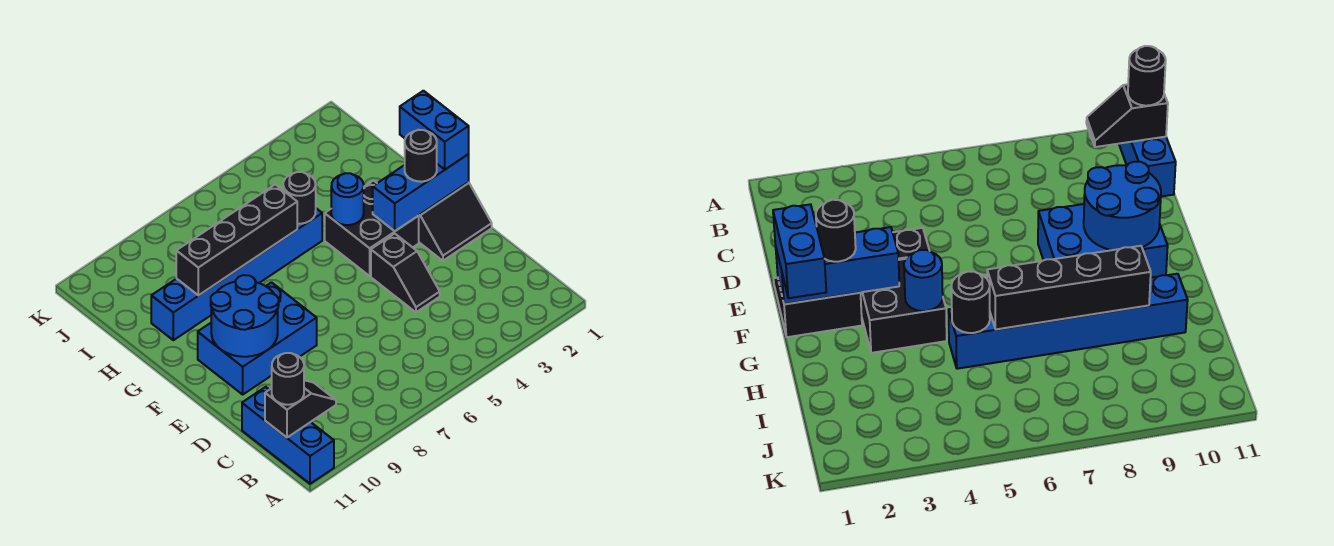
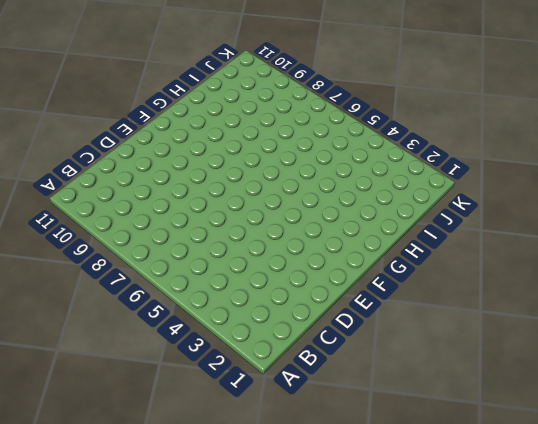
none -> blue 1x3 brick [242,387,334,484]
none -> black 1x2 slope [371,234,440,312]
none -> black 2x2 slope [419,182,492,261]

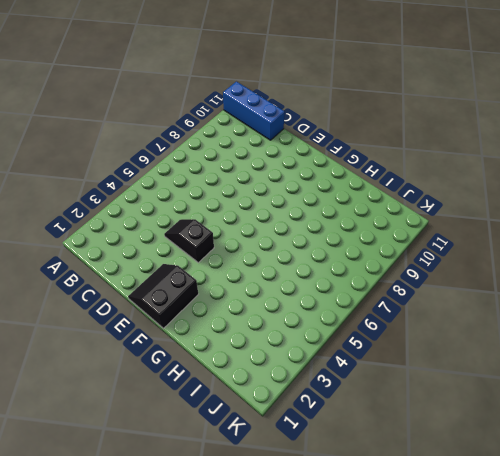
none -> blue 2x3 brick [198,282,317,394]
none -> black 2x2 brick [325,181,419,276]
none -> blue 1x6 brick [151,208,322,340]

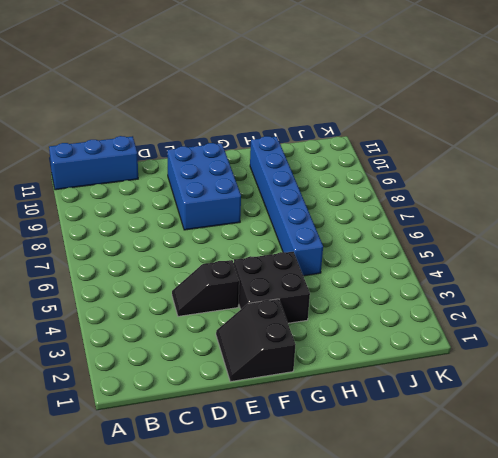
none -> black 1x2 slope [265,380,336,437]
none -> blue 2x2 round brick [211,275,279,357]
none -> blue 1x3 brick [373,154,469,231]

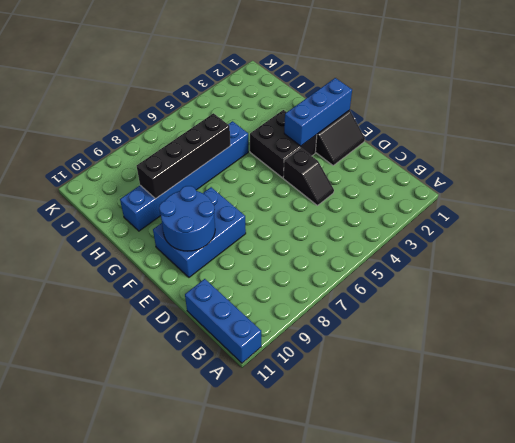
none -> black 1x2 slope [265,380,336,437]
none -> blue 1x1 round brick [331,173,364,225]
none -> black 1x1 round brick [283,172,316,224]

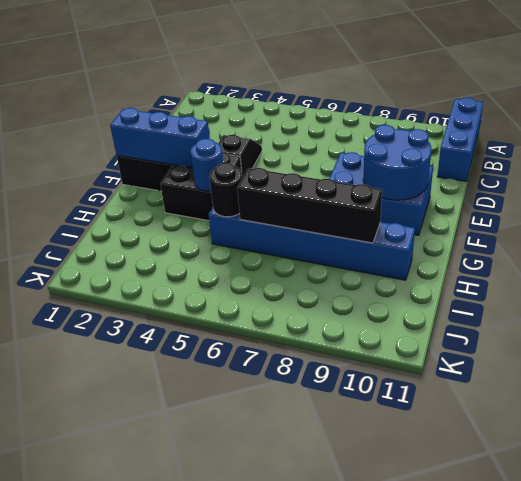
none -> black 1x2 slope [265,380,336,437]
none -> black 1x1 round brick [272,353,304,405]
none -> blue 1x2 brick [400,91,469,169]

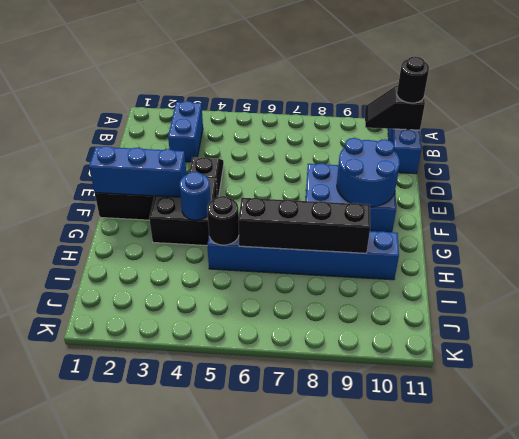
blue 1x2 brick [168,101,203,162] -> blue 1x2 brick moved to [400,91,469,169]
none -> black 1x1 round brick [405,130,437,182]

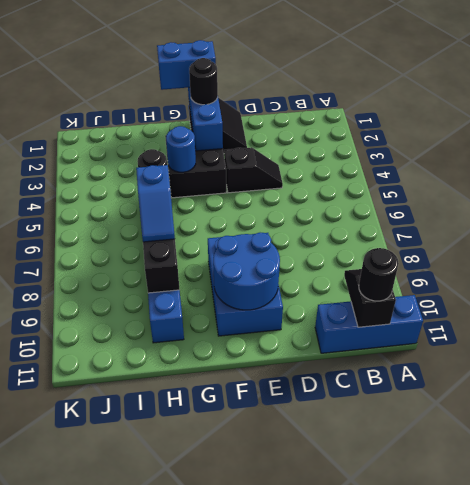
blue 1x2 slope [136,165,175,242] -> none

